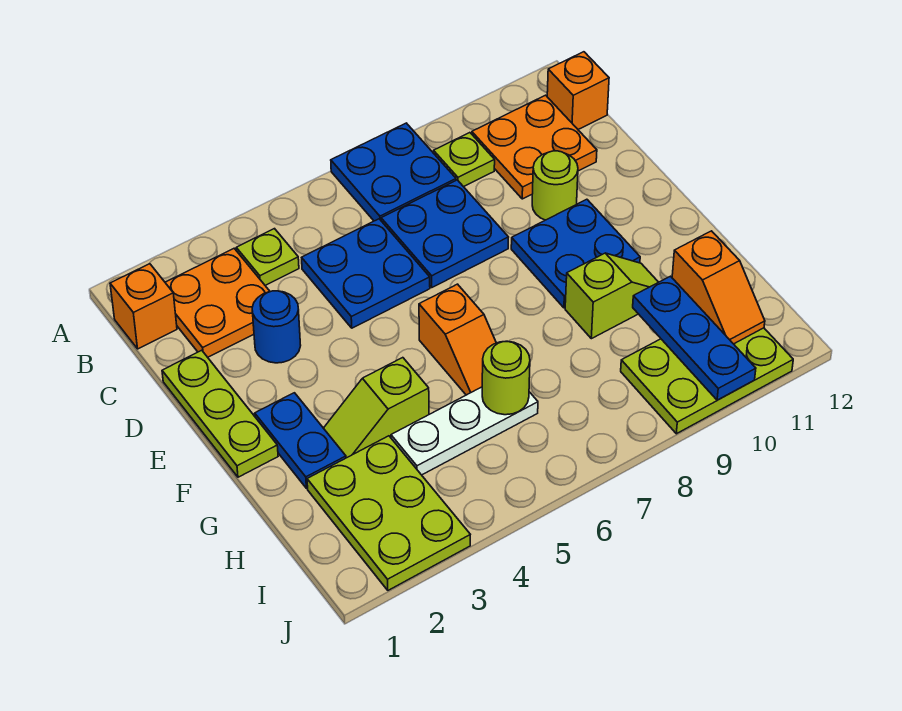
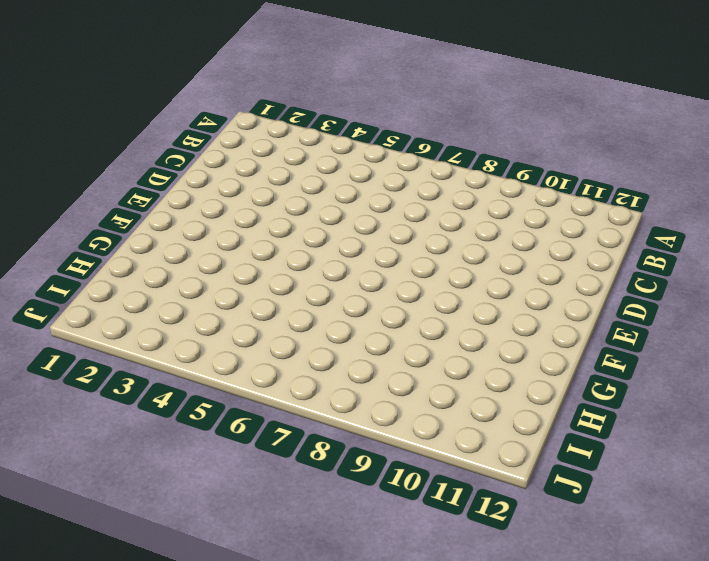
none -> blue 2x2 plate [331,123,456,221]
none -> orange 1x1 brick [110,264,177,349]
none -> orange 2x2 plate [165,249,270,357]

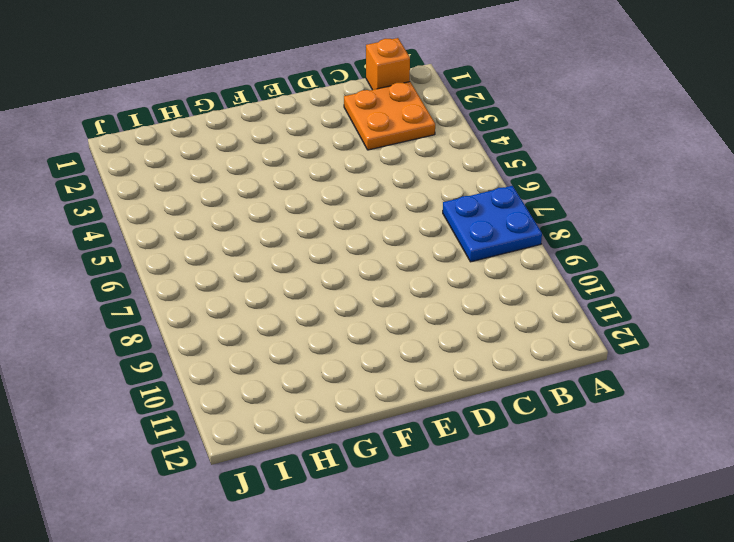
none -> lime 1x1 plate [236,229,299,285]
none -> lime 1x1 plate [434,133,495,187]
none -> orange 2x2 plate [472,95,597,199]

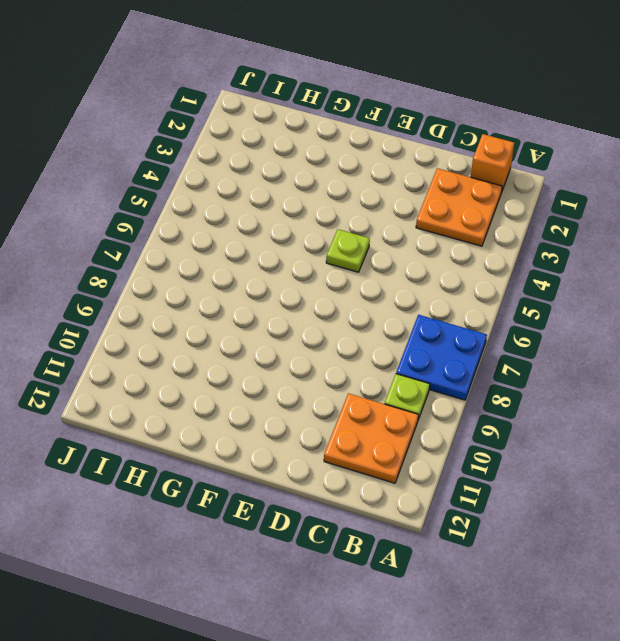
lime 1x1 plate [326,229,370,272] -> lime 1x1 plate moved to [236,229,299,285]
none -> orange 1x1 brick [547,52,609,129]
none -> blue 2x2 plate [302,219,430,328]
none -> blue 2x2 plate [381,180,508,287]

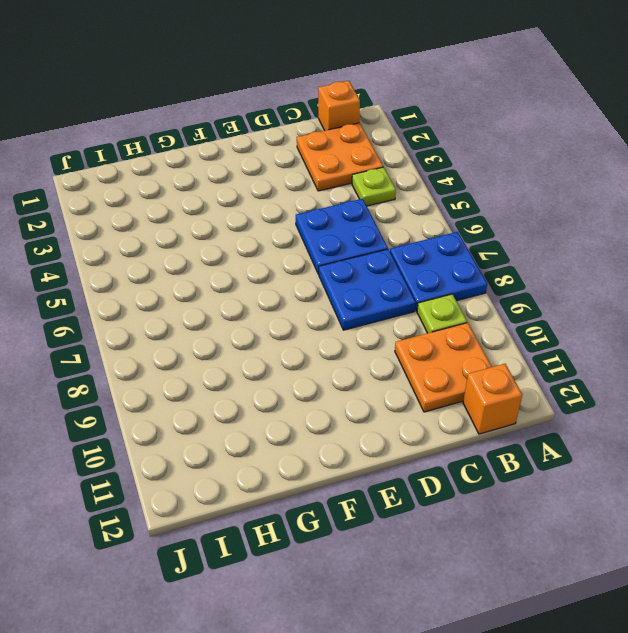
none -> lime 1x3 plate [162,350,278,477]
none -> blue 1x1 round brick [252,291,301,363]
none -> lime 1x1 round brick [532,151,578,220]

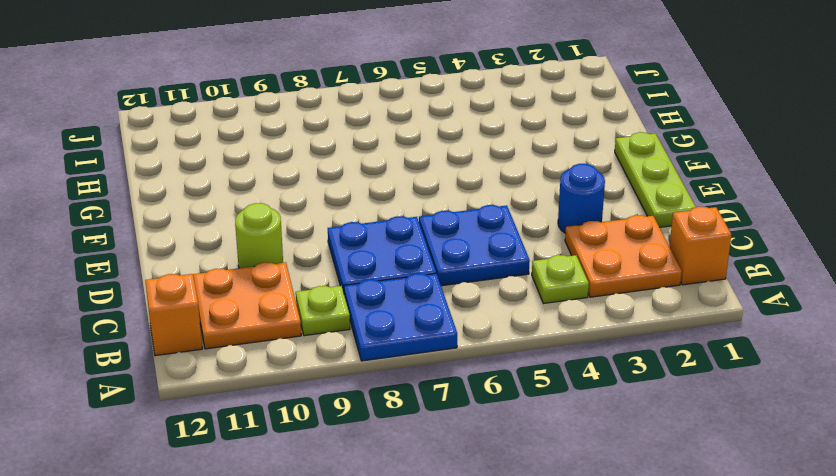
none -> blue 2x2 plate [511,199,640,308]
none -> blue 1x2 plate [255,393,346,488]
none -> orange 1x2 slope [419,284,496,395]

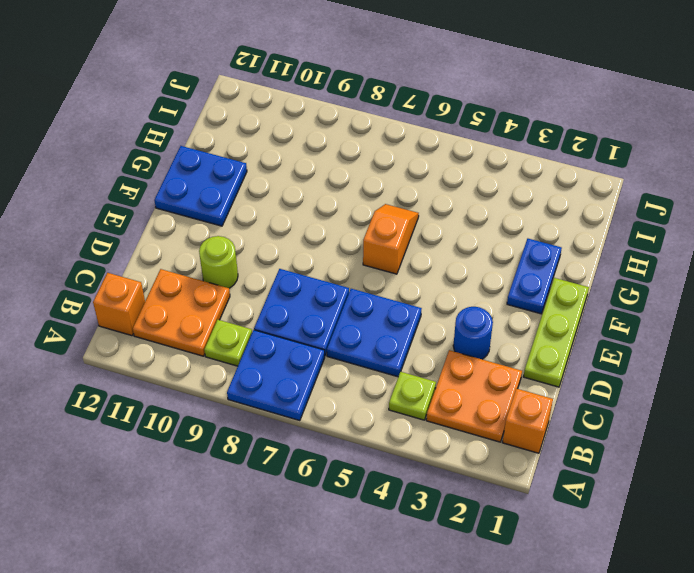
blue 2x2 plate [154,146,247,226] -> blue 2x2 plate moved to [511,199,640,308]
none -> lime 1x2 slope [324,358,429,458]
none -> lime 1x2 slope [565,253,658,339]
none -> lime 2x3 plate [307,436,470,590]

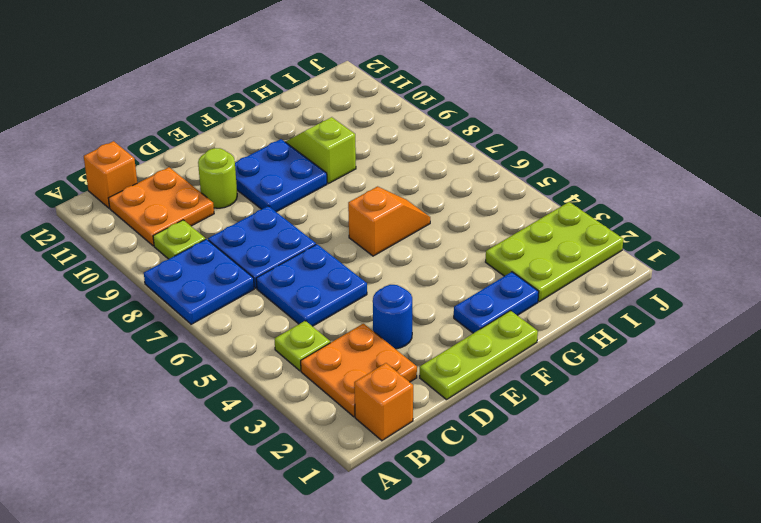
none -> lime 1x2 slope [324,358,429,458]
none -> white 1x3 plate [391,387,538,475]
none -> lime 2x3 plate [621,328,793,434]

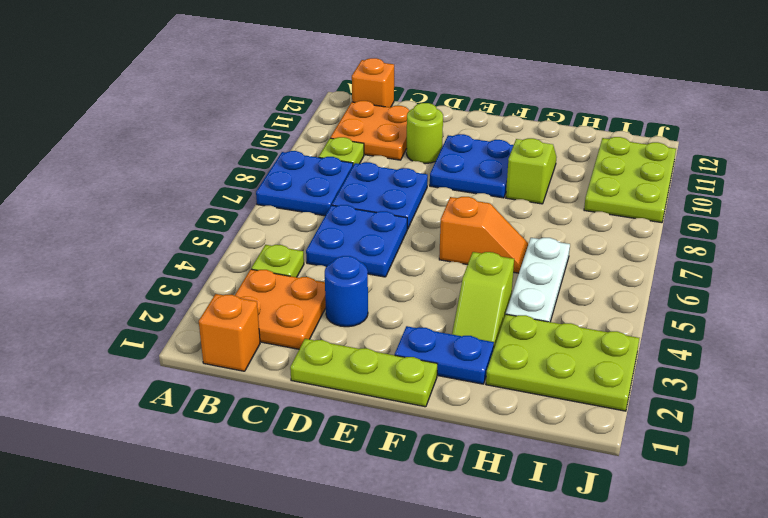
none -> lime 1x1 round brick [482,341,530,415]
none -> blue 1x3 plate [633,276,756,400]
none -> orange 1x2 slope [672,231,765,344]

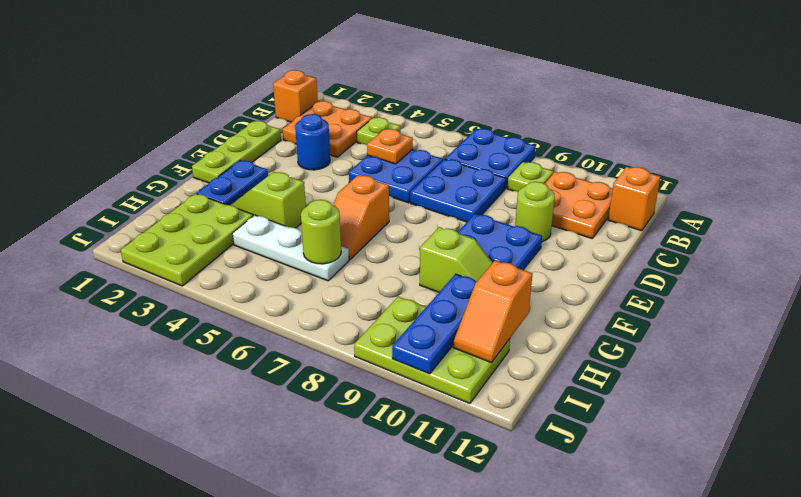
orange 1x1 plate [367,129,413,164] -> none

